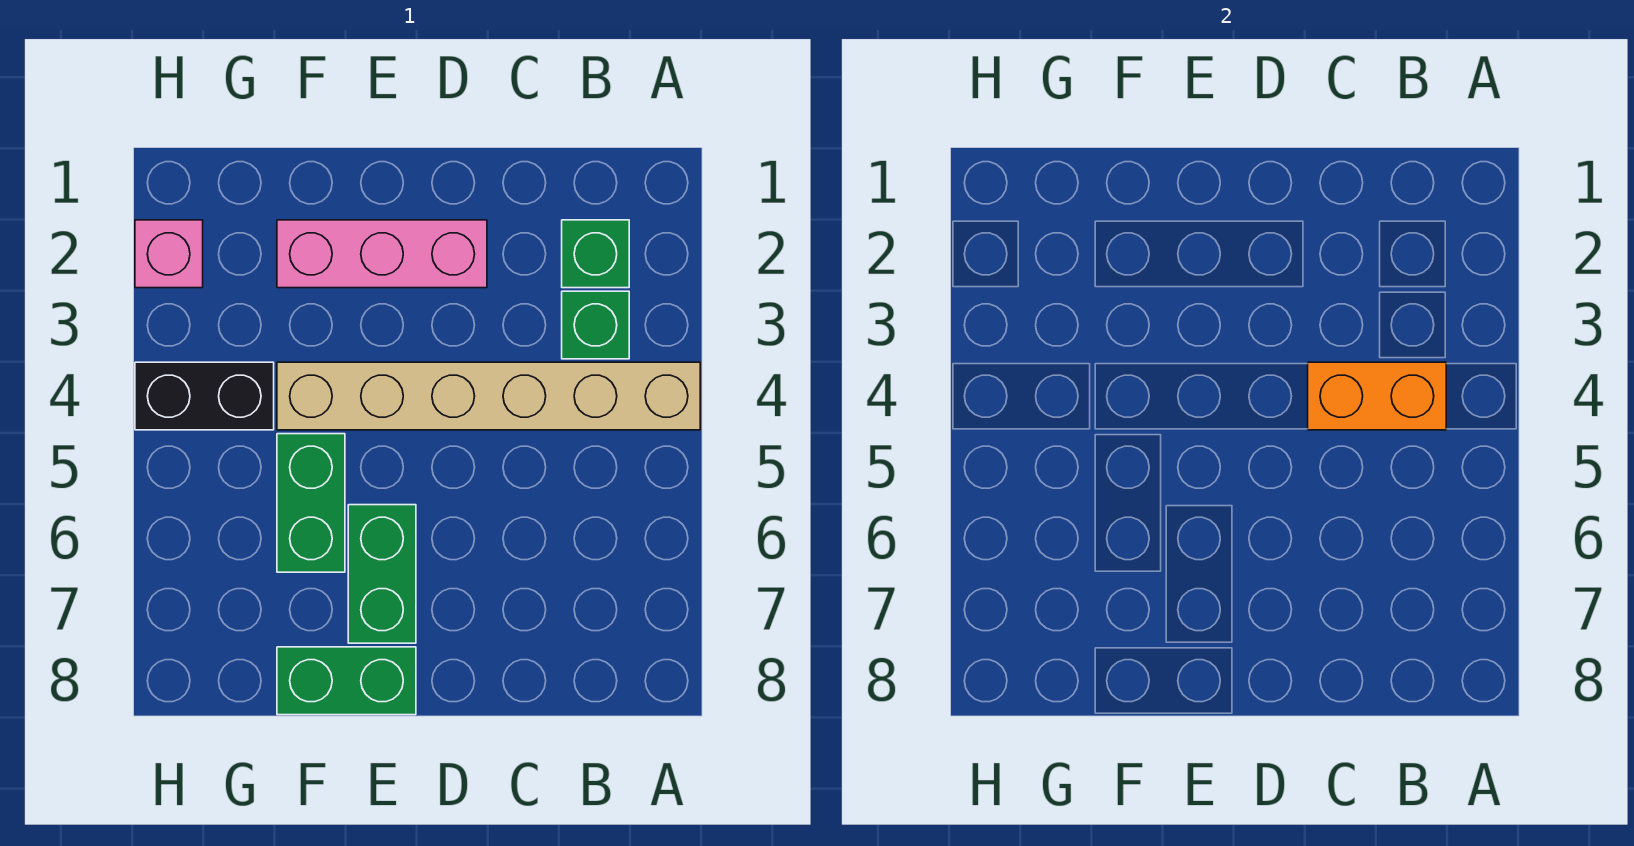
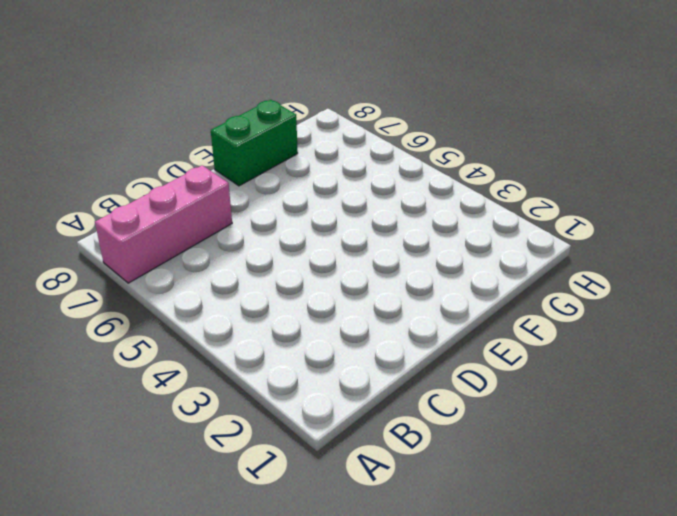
pink 1x3 brick [95,165,232,283] -> pink 1x3 brick moved to [277,220,487,288]
none -> tan 1x6 brick [277,362,700,430]
none -> green 1x1 brick [562,220,629,288]

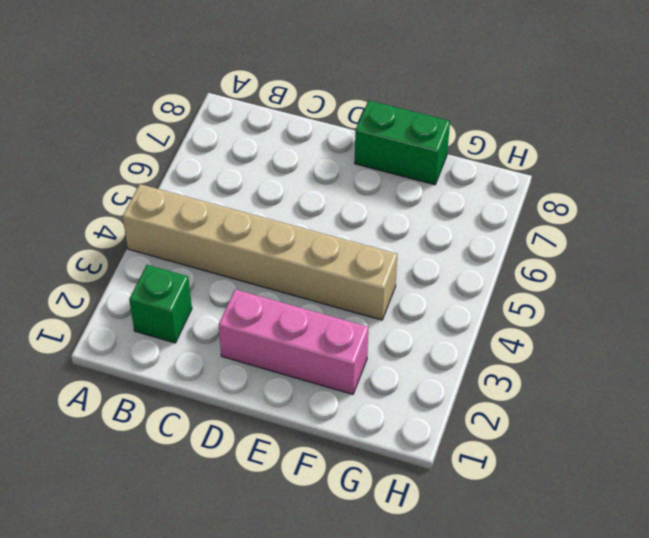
none -> green 1x1 brick [562,291,629,359]
none -> green 1x2 brick [348,505,416,643]

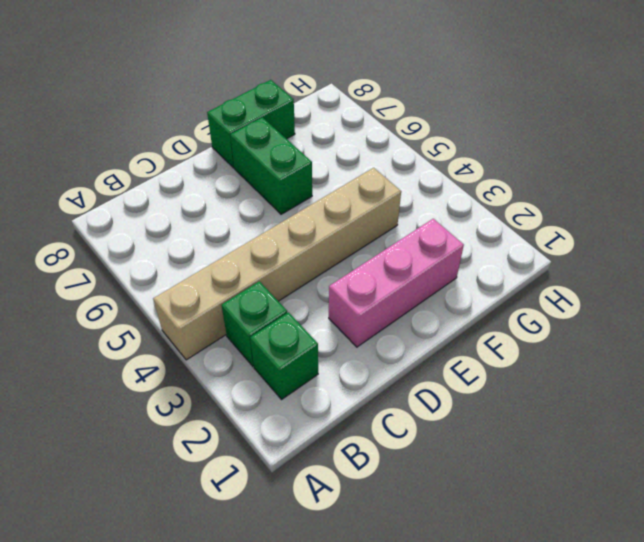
none -> green 1x2 brick [277,434,345,572]
none -> black 1x2 brick [135,362,274,430]

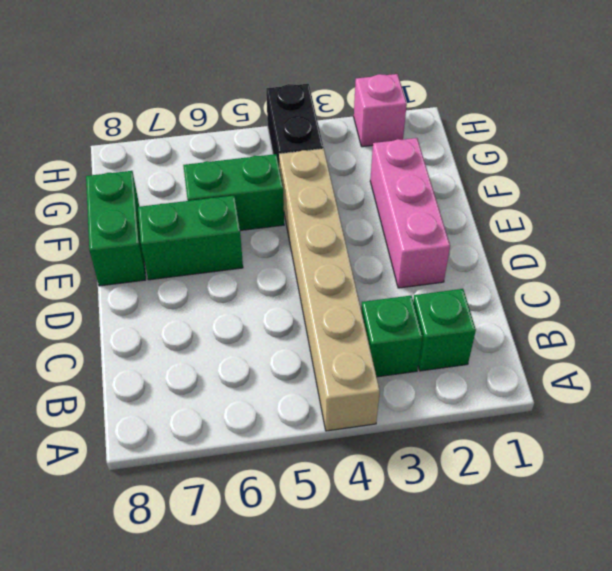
none -> orange 1x2 brick [1308,362,1446,430]

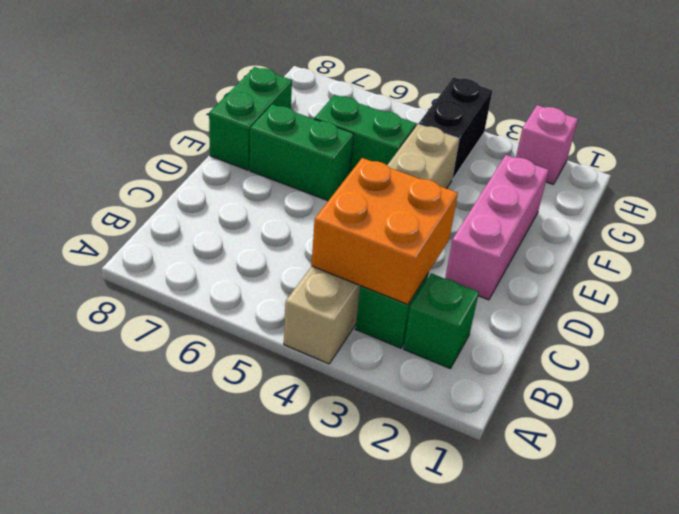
orange 2x2 brick [311,158,458,304] -> orange 1x2 brick [1308,362,1446,430]

